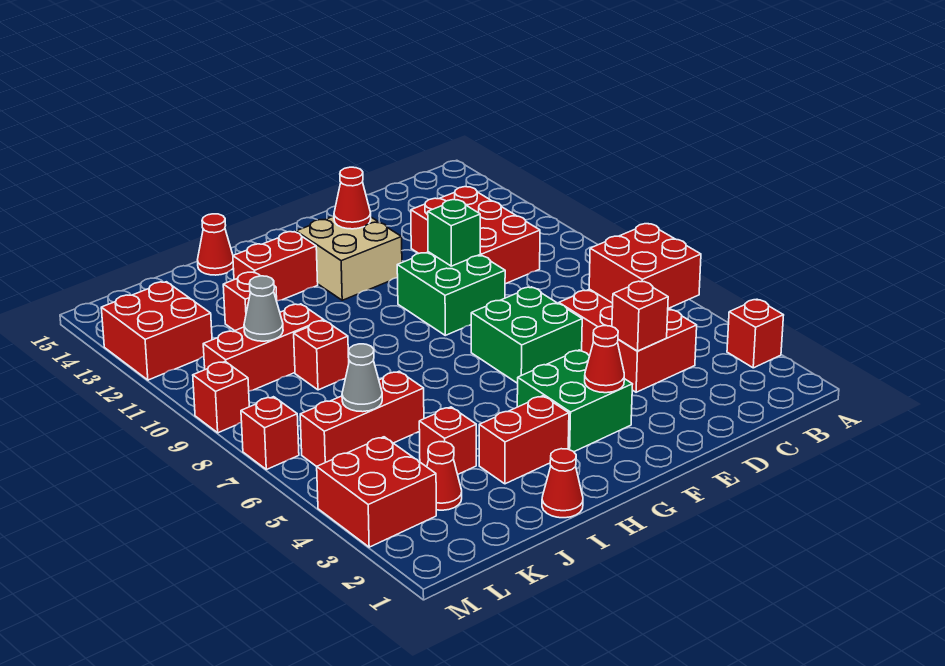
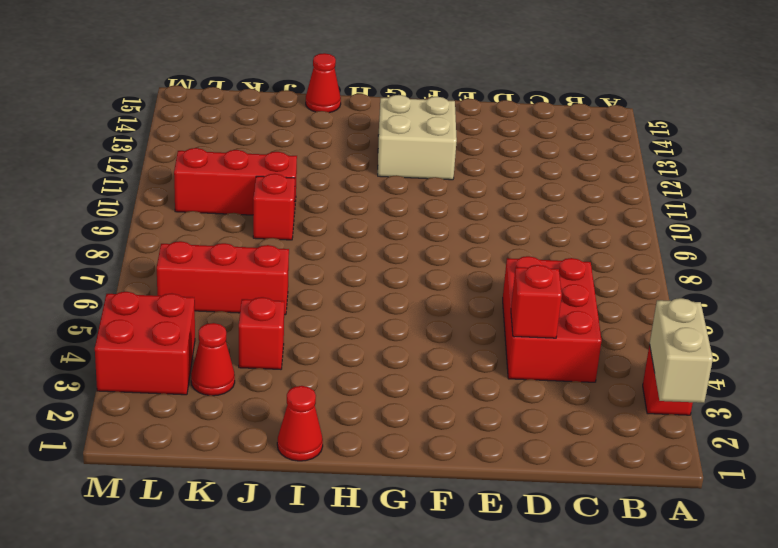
tan 1x2 brick [650,298,713,403] -> none
none -> red 2x3 brick [411,187,540,284]
none -> green 2x2 brick [471,287,582,383]
none -> green 2x2 brick [397,252,505,335]

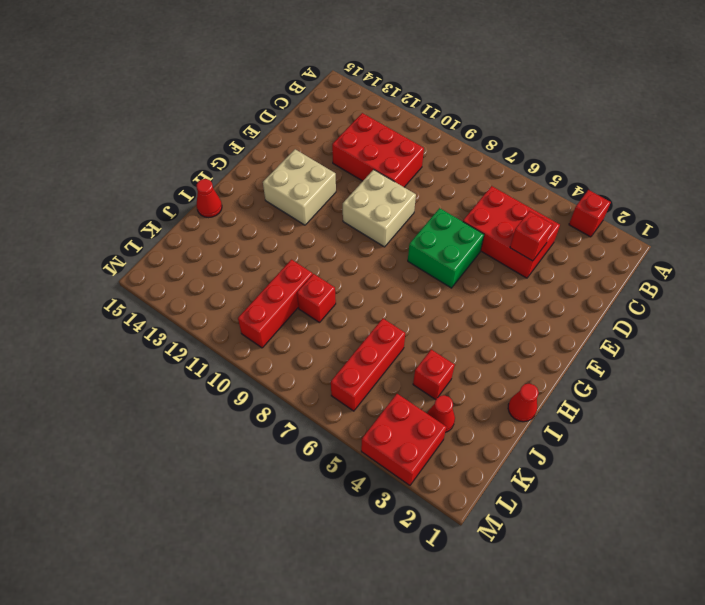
tan 2x2 brick [343,170,416,247] -> green 2x2 brick [397,252,505,335]
none -> green 2x2 brick [517,350,633,452]
none -> red 1x2 brick [479,396,569,484]
none -> red 1x2 brick [233,232,318,301]

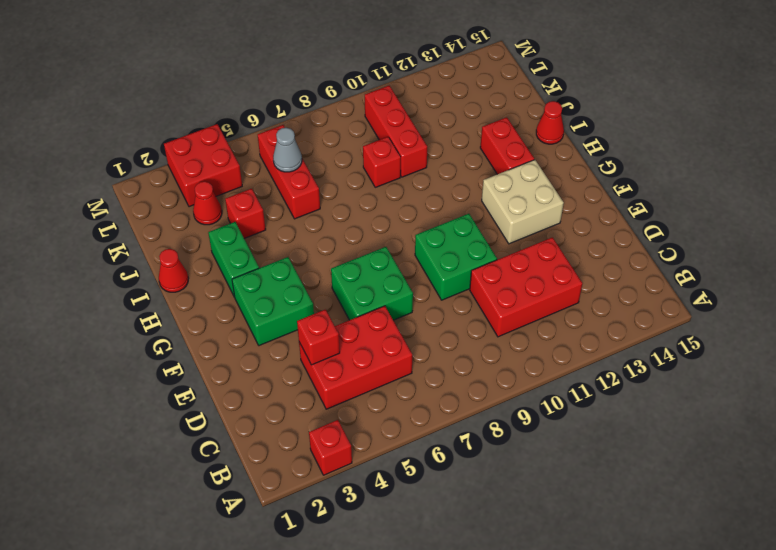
green 1x2 brick [208,222,259,297] -> red 1x2 brick [479,396,569,484]
none -> red 1x1 brick [223,272,277,331]
none -> red 2x2 brick [101,282,212,380]
none -> red 1x1 brick [241,397,299,470]

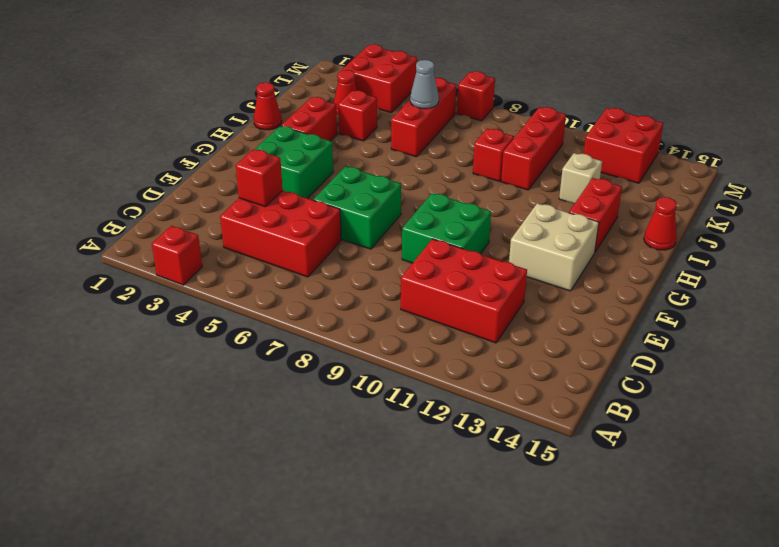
tan 1x1 brick [559,153,602,204] -> red 1x1 brick [223,272,277,331]
none -> red 1x1 brick [193,361,249,433]
none -> red 2x2 brick [589,224,701,309]
none -> green 1x1 brick [428,200,480,266]

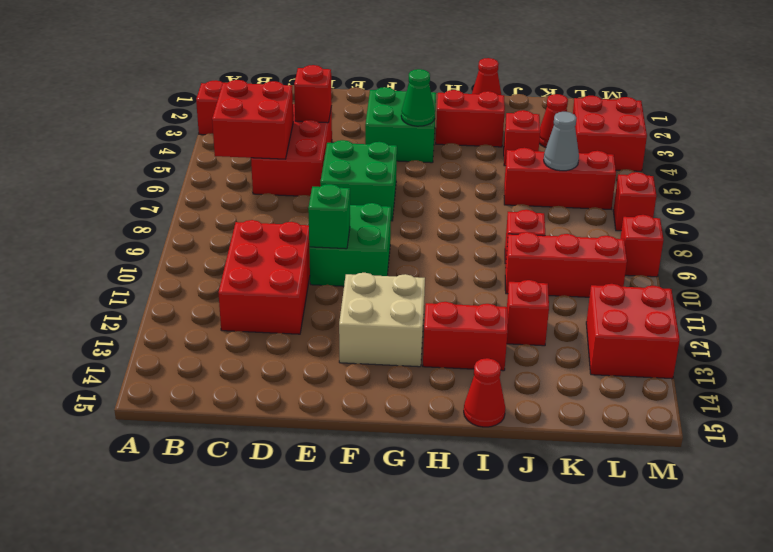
green 1x1 cone [401,69,435,126] -> none
none -> red 1x1 cone [585,326,624,393]
none -> red 1x1 cone [334,167,371,229]
none -> grey 1x1 cone [244,276,283,341]

